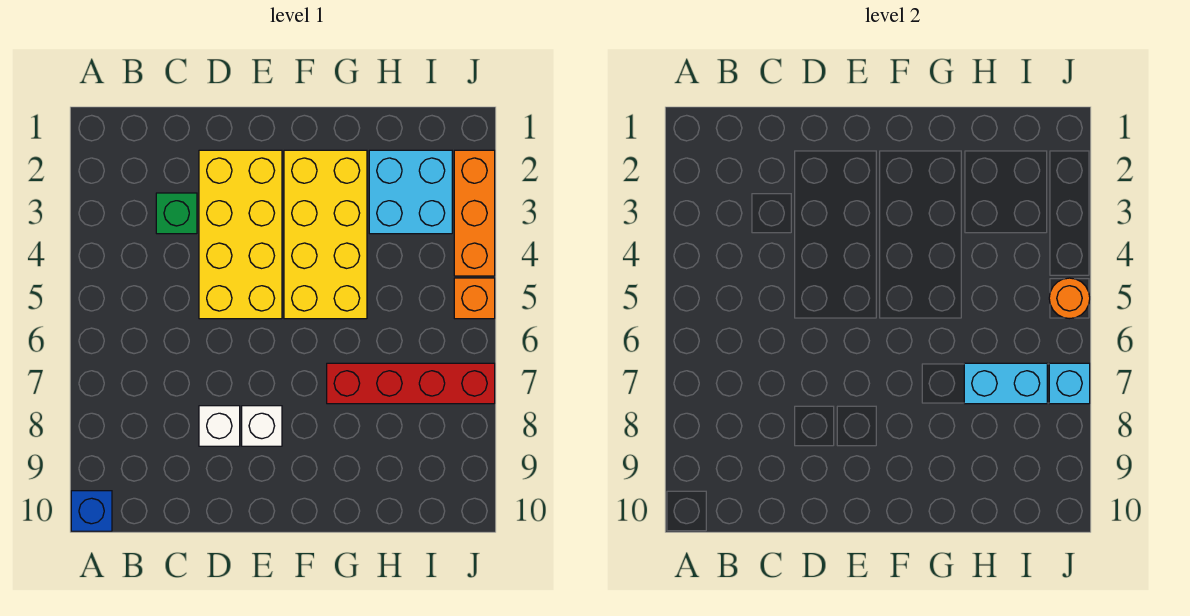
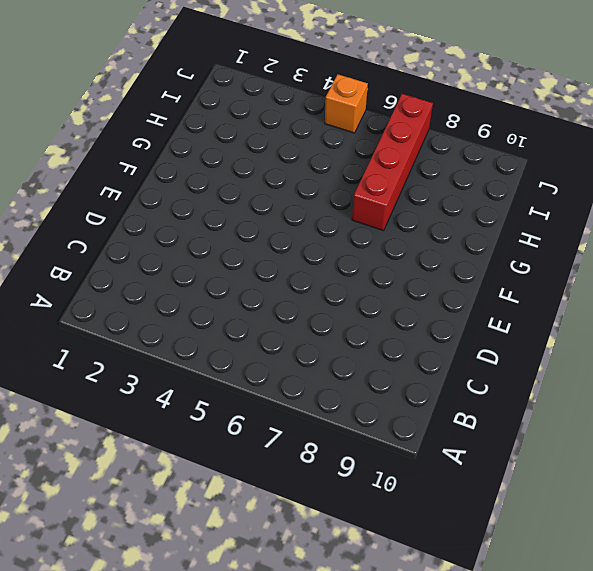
none -> blue 1x1 brick [71,491,112,531]
none -> green 1x1 brick [156,193,197,234]
none -> yellow 2x4 brick [199,150,282,319]

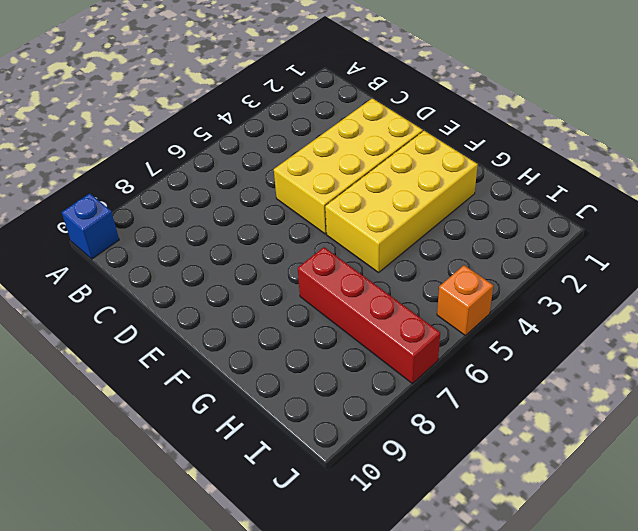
none -> green 1x1 brick [156,193,197,234]
none -> white 1x1 brick [199,406,240,446]
none -> white 1x1 brick [242,406,282,446]

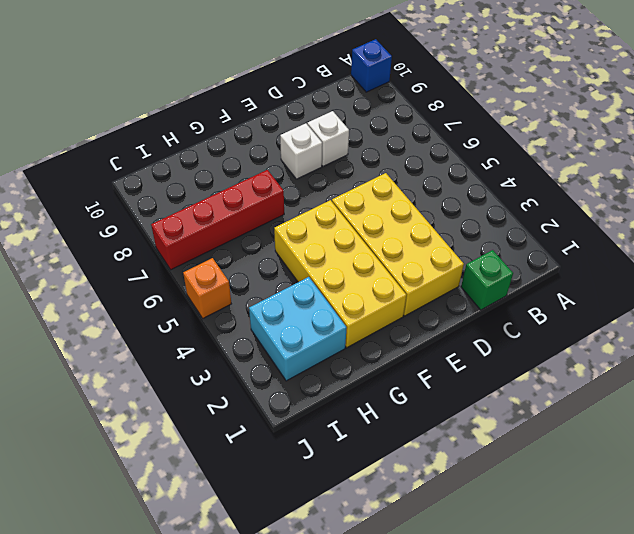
green 1x1 brick [461,250,513,310] -> green 1x1 brick moved to [156,193,197,234]
none -> orange 1x3 brick [454,150,495,276]
none -> cyan 1x2 brick [964,363,1047,404]
none -> orange 1x1 round brick [1049,278,1090,319]

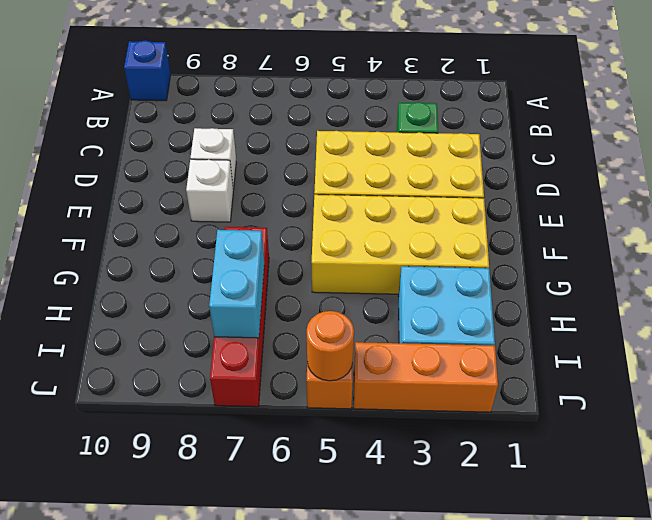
none -> cyan 1x1 brick [1049,363,1090,404]

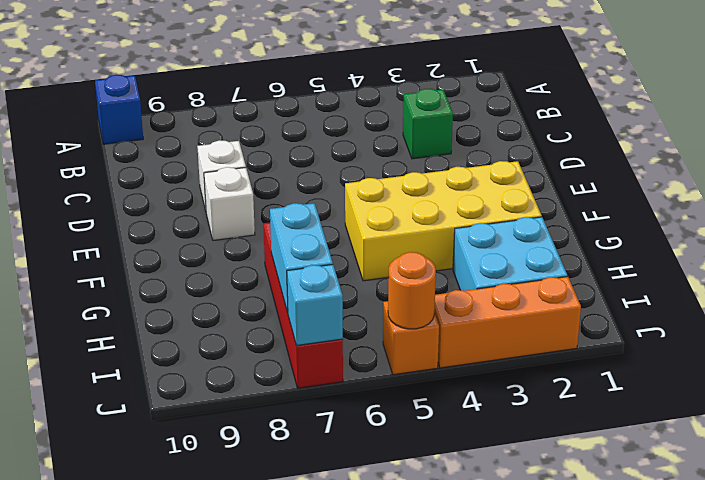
none -> yellow 2x4 brick [199,150,282,319]

